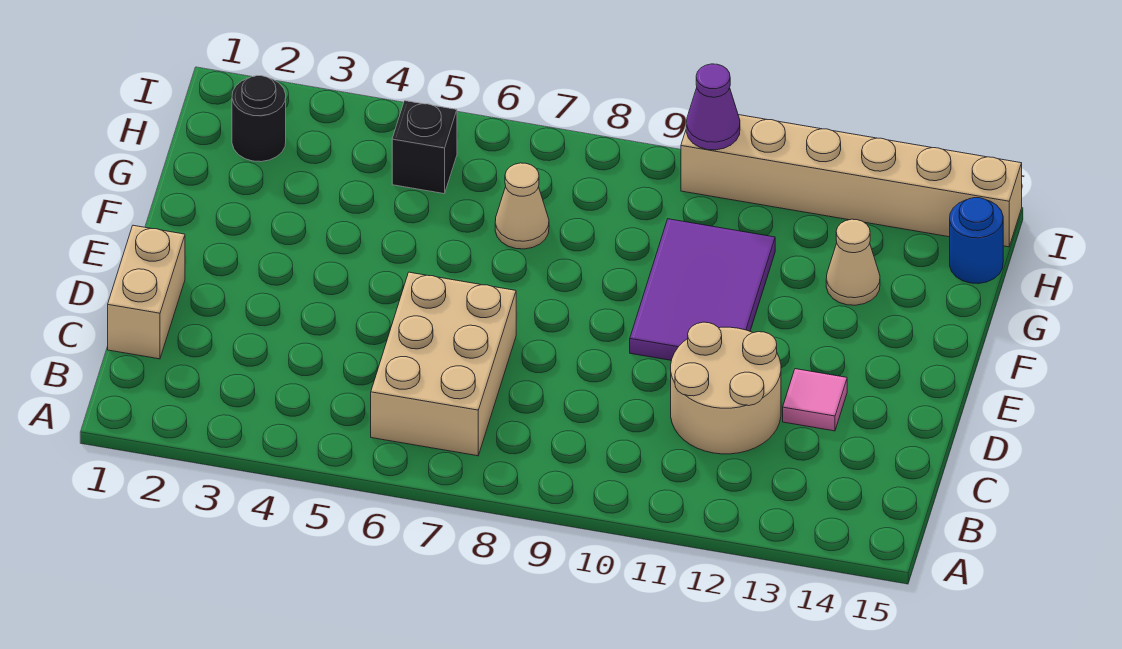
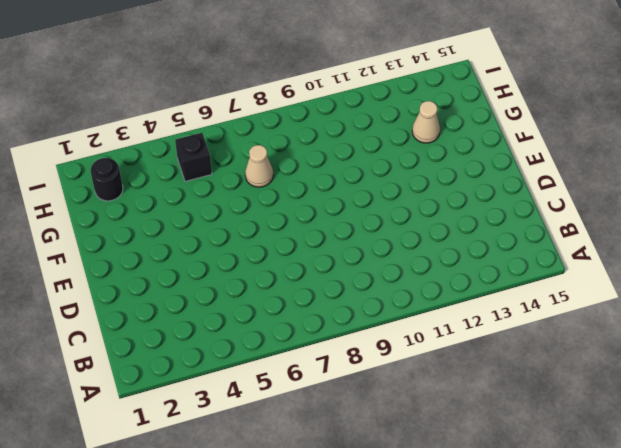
none -> tan 2x3 brick [371,272,516,456]
none -> tan 1x2 brick [108,225,185,359]
none -> tan 2x2 round brick [671,322,781,454]

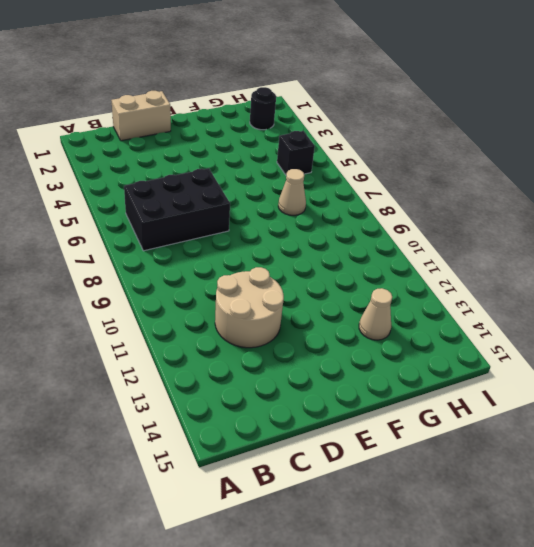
black 2x3 brick [124,168,230,251] -> tan 2x3 brick [371,272,516,456]
none -> pink 1x1 tile [783,369,847,431]
none -> purple 2x3 tile [630,219,775,360]
none -> blue 1x1 round brick [950,198,1003,284]

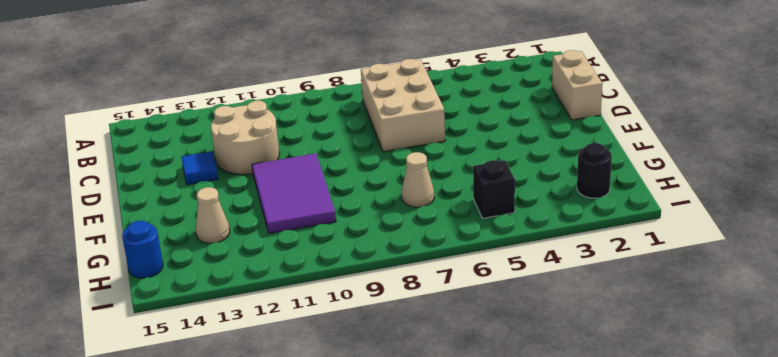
blue 1x1 tile [181,151,218,185] -> pink 1x1 tile [783,369,847,431]
none -> tan 1x6 brick [681,115,1022,247]
none -> purple 1x1 cone [686,64,740,150]

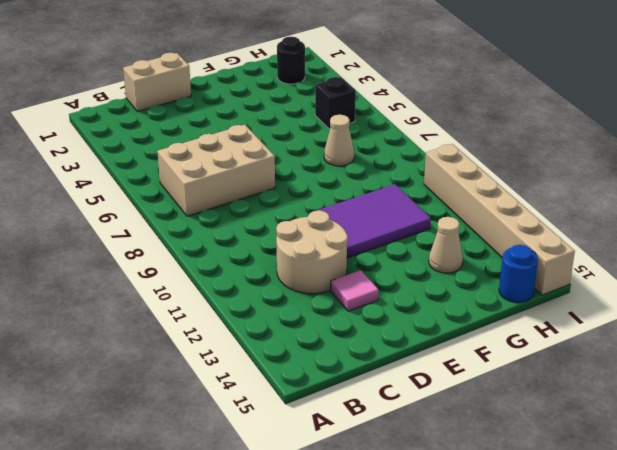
none -> purple 1x1 cone [686,64,740,150]

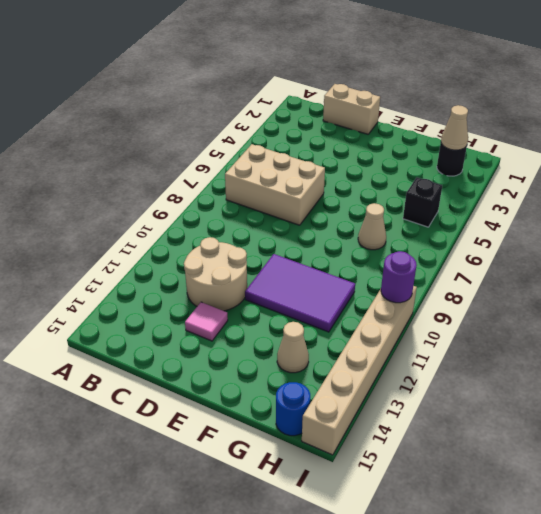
tan 1x1 cone [441,105,468,150] -> none
purple 1x1 round brick [381,251,417,303] -> purple 1x1 cone [686,64,740,150]

